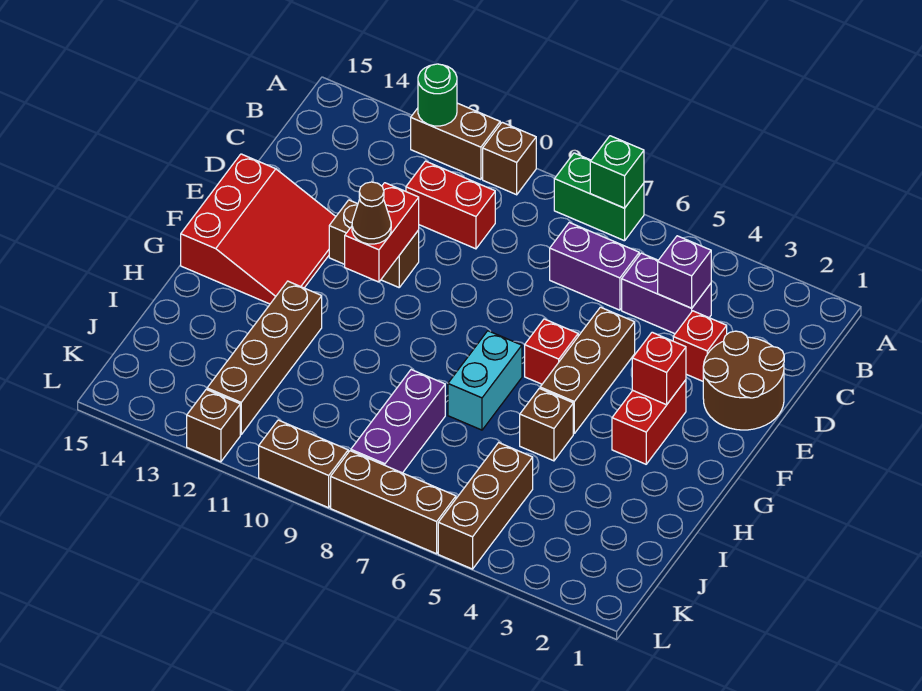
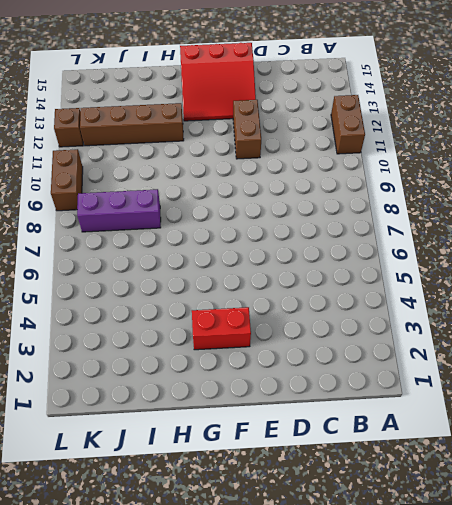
none -> green 1x2 brick [554,153,644,241]
none -> brown 1x1 brick [483,122,536,195]
none -> purple 1x2 brick [622,253,711,334]

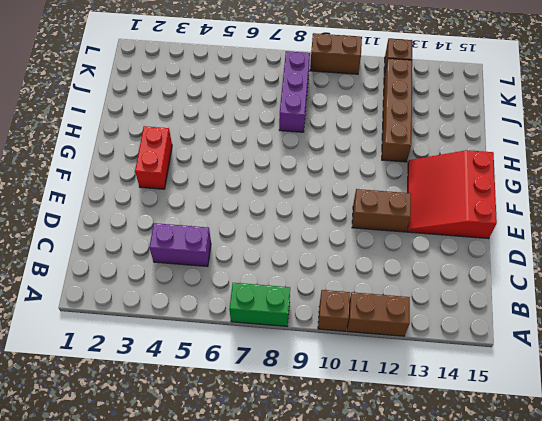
none -> purple 1x2 brick [550,222,639,310]
none -> red 1x2 brick [406,161,495,249]
none -> brown 2x2 round brick [703,331,784,430]

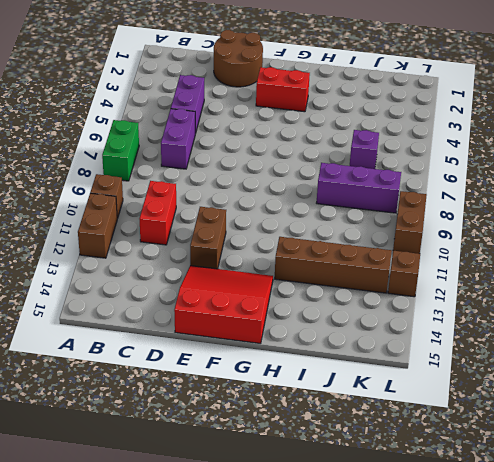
purple 1x1 brick [350,130,379,169] -> purple 1x1 brick moved to [658,236,711,308]
none -> red 1x1 brick [673,311,727,381]
none -> brown 1x3 brick [540,307,635,434]
none -> red 1x1 brick [525,319,578,384]

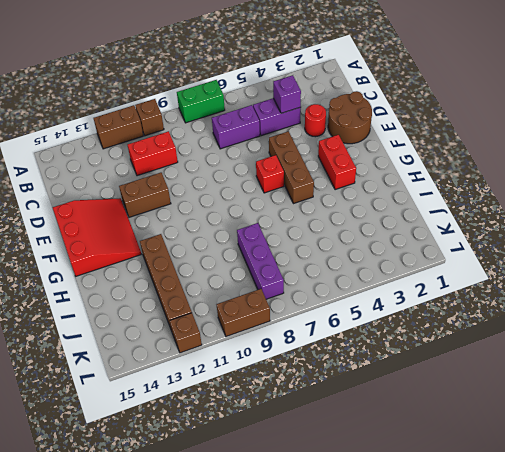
red 1x1 round brick [305,104,326,137] -> red 1x1 brick [673,311,727,381]
none -> cyan 1x2 brick [448,331,522,430]
none -> brown 1x1 brick [520,388,573,461]
none -> brown 1x3 brick [438,443,533,569]

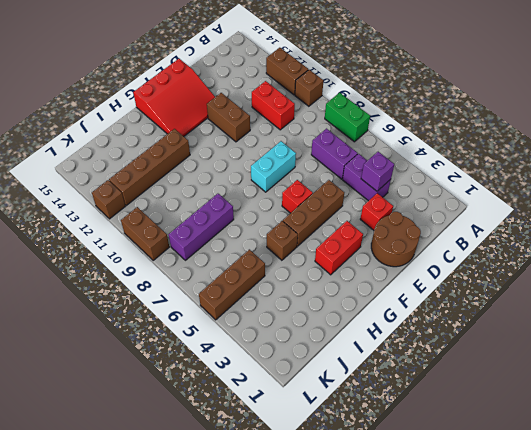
cyan 1x2 brick [251,141,296,192] -> cyan 1x2 brick moved to [448,331,522,430]
none -> brown 1x3 brick [331,451,456,554]
none -> green 1x1 brick [590,136,644,208]
none -> green 1x1 round brick [418,64,457,126]

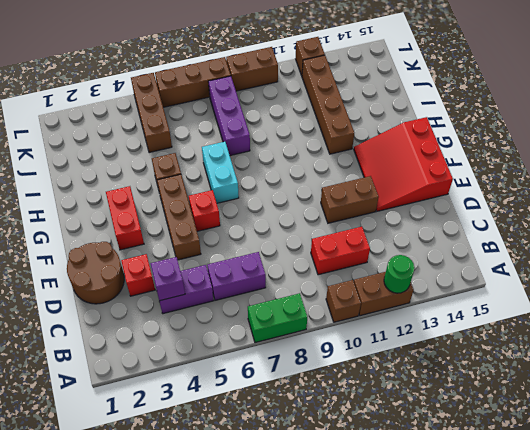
none -> green 1x1 brick [590,136,644,208]
none -> red 1x2 brick [345,183,419,282]
none -> red 1x1 brick [632,332,686,405]

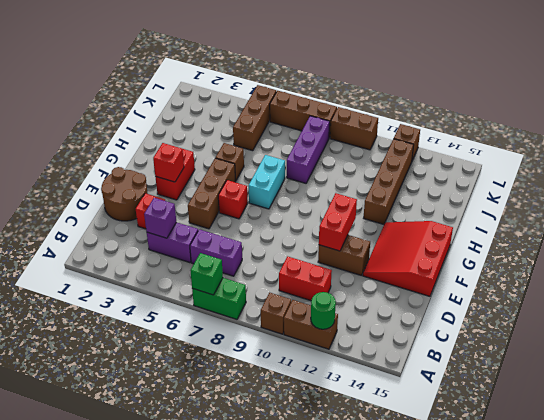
none -> brown 1x1 cone [352,182,391,244]

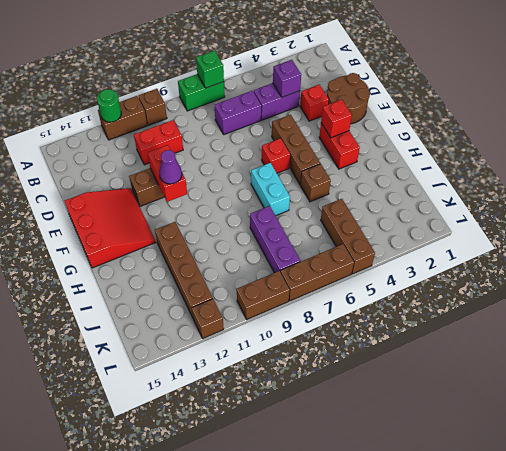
purple 1x1 cone [159,150,182,184] -> brown 1x1 cone [352,182,391,244]

